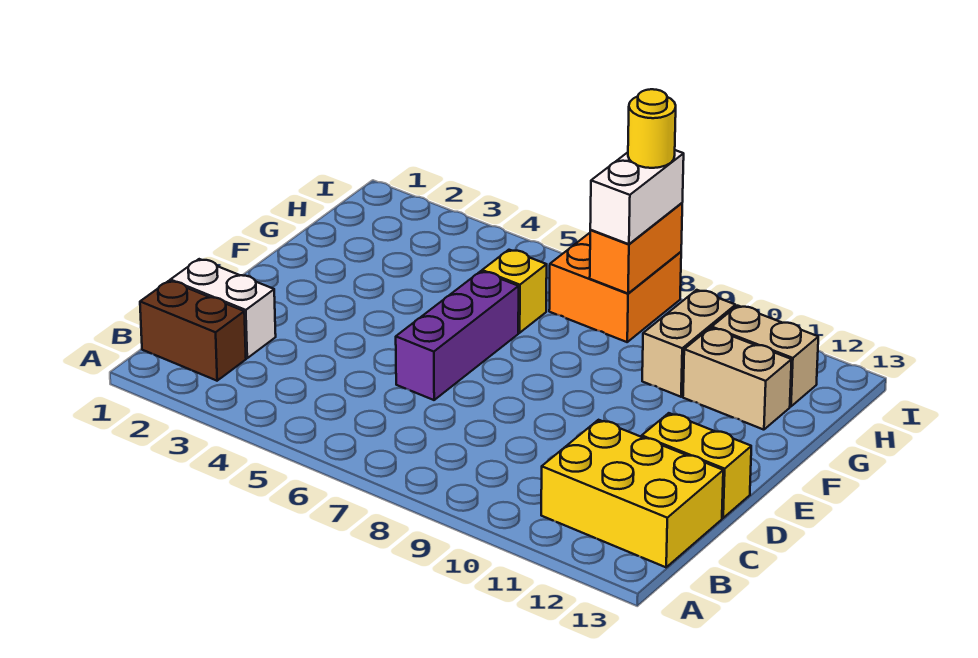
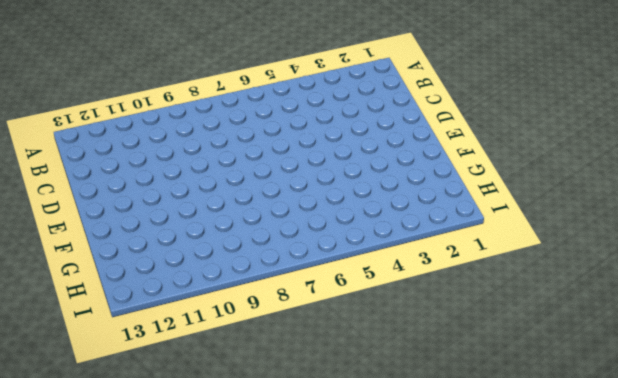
none -> brown 1x2 brick [140,281,246,381]
none -> yellow 2x3 brick [541,420,723,567]
none -> white 1x2 brick [171,259,276,358]

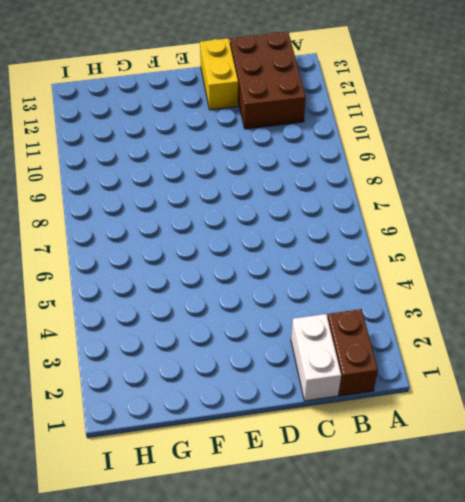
brown 2x3 brick [230,32,306,129] -> yellow 2x3 brick [541,420,723,567]
none -> purple 1x3 brick [396,271,519,400]
none -> yellow 1x1 brick [482,250,547,333]
none -> tan 1x2 brick [642,290,736,397]

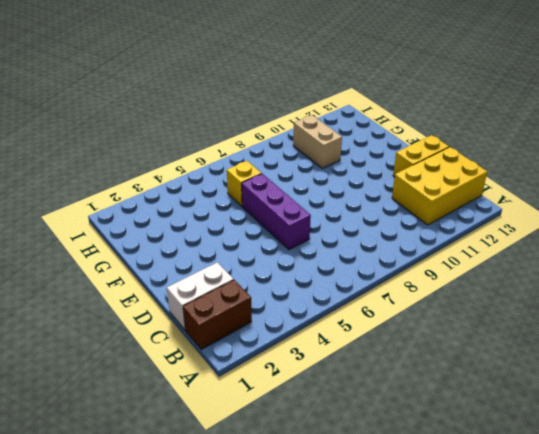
none -> tan 1x2 brick [683,328,792,430]
none -> orange 2x2 brick [549,233,681,342]
none -> tan 1x2 brick [712,306,818,407]

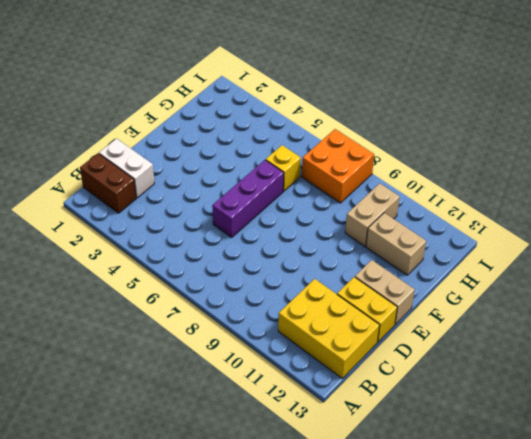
tan 1x2 brick [355,260,415,324] -> tan 1x2 brick moved to [712,306,818,407]
none -> orange 1x2 brick [590,203,682,293]
none -> white 1x2 brick [590,150,684,244]
none -> yellow 1x1 round brick [628,89,676,168]

